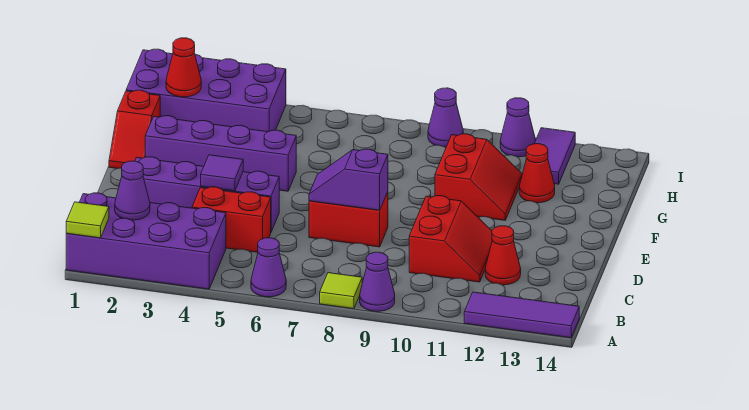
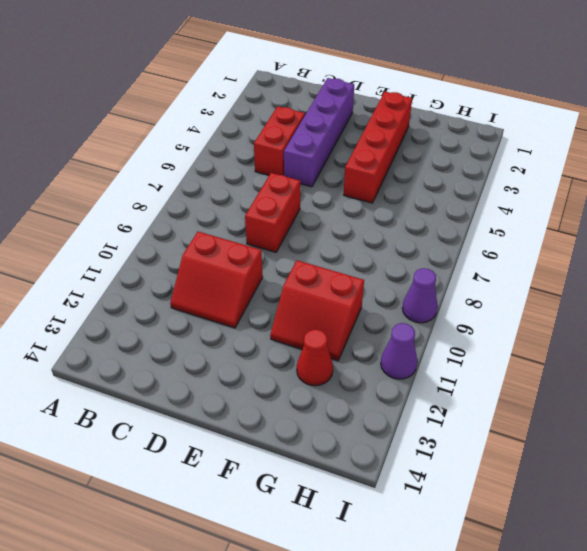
red 1x4 brick [344,92,412,203] -> purple 1x4 brick [145,116,296,191]
none -> purple 2x4 brick [66,193,226,289]
none -> purple 1x1 cone [251,238,286,297]
none -> lime 1x1 tile [320,273,362,309]

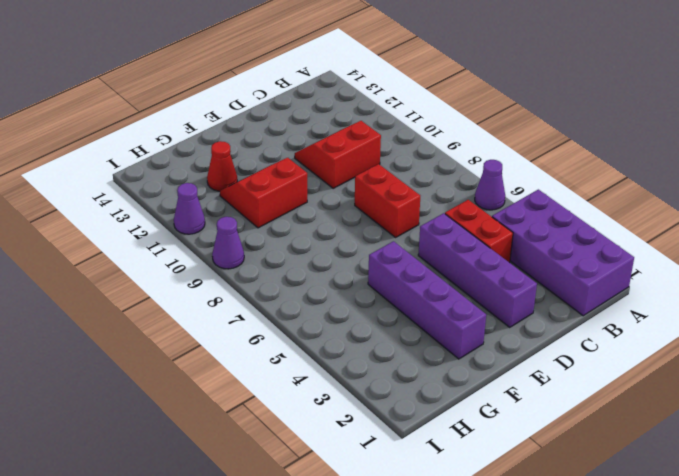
none -> lime 1x1 tile [320,273,362,309]
none -> purple 1x1 cone [360,252,395,311]
none -> purple 1x3 tile [464,292,579,338]

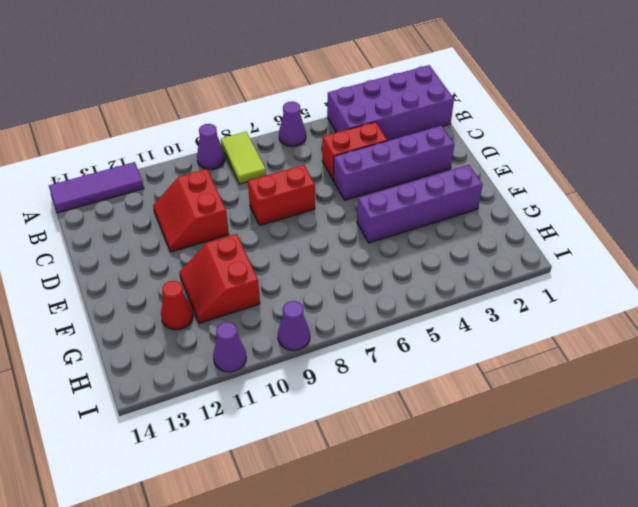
lime 1x2 tile [221,132,266,184] -> lime 1x1 tile [320,273,362,309]
none -> red 1x1 cone [485,226,521,285]
none -> red 1x2 slope [109,90,160,169]
none -> purple 2x4 brick [126,49,286,132]

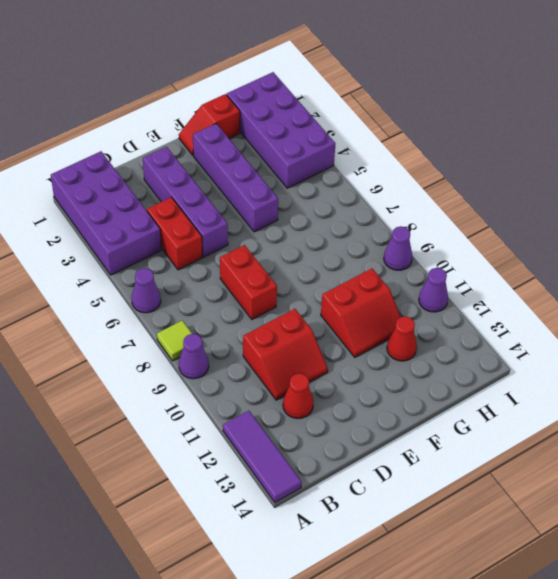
none -> purple 1x2 tile [534,128,575,184]
none -> lime 1x1 tile [66,202,109,238]
none -> purple 1x1 cone [115,161,150,220]

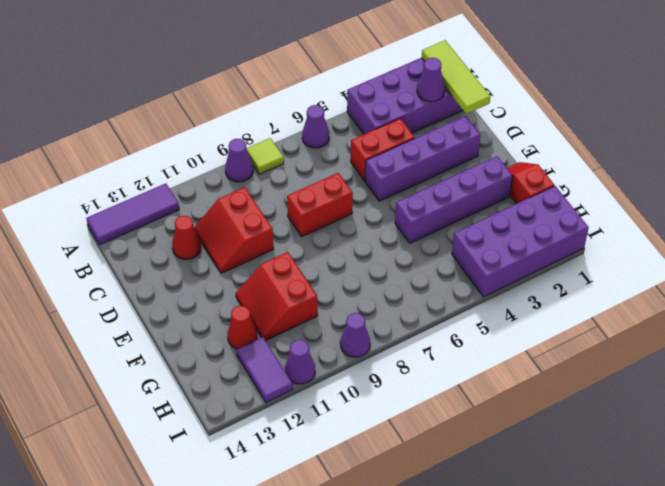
lime 1x3 tile [422,40,490,114] -> lime 1x1 tile [66,202,109,238]
none -> purple 1x1 tile [201,155,243,191]
none -> purple 1x2 slope [309,149,388,210]
none -> red 1x1 cone [166,38,201,97]

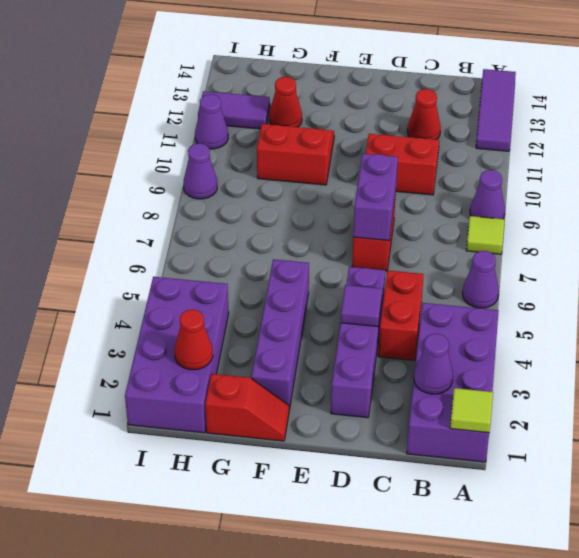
purple 1x2 brick [353,154,398,241] -> purple 1x2 slope [309,149,388,210]

